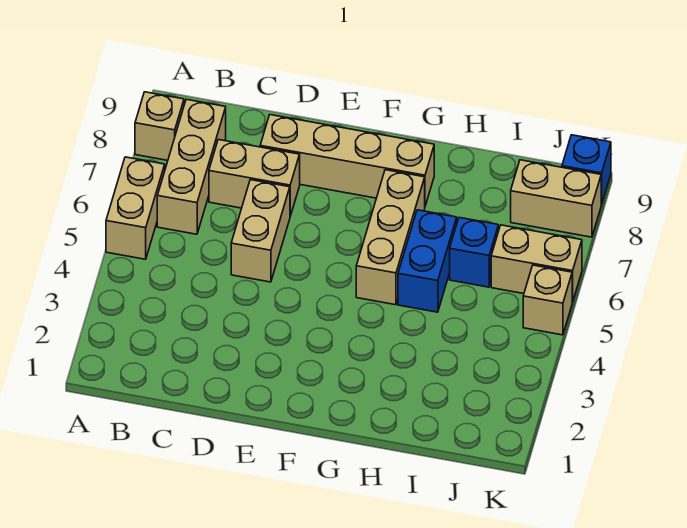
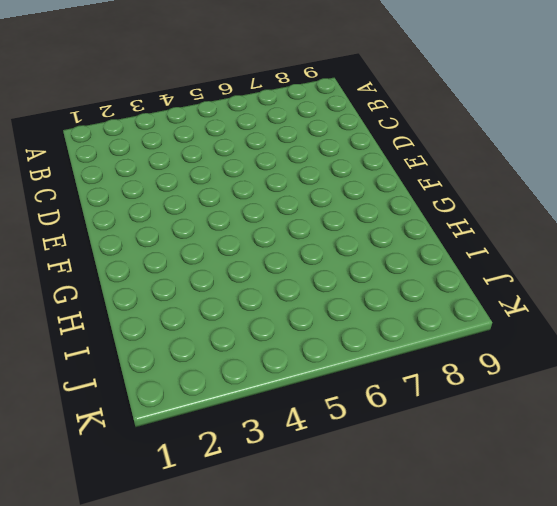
none -> tan 1x2 brick [106,157,165,259]
none -> tan 1x1 brick [135,92,184,160]
none -> tan 1x3 brick [157,99,226,234]

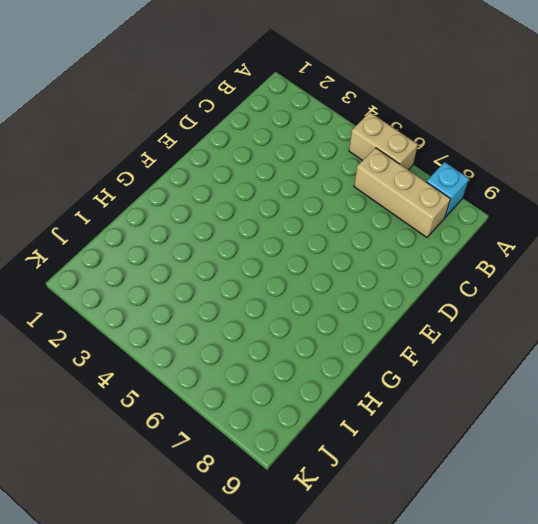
cyan 1x1 brick [427,162,469,217] -> tan 1x1 brick [135,92,184,160]
none -> tan 1x2 brick [209,140,300,216]
none -> tan 1x2 brick [231,180,290,282]
none -> tan 1x4 brick [260,115,434,206]

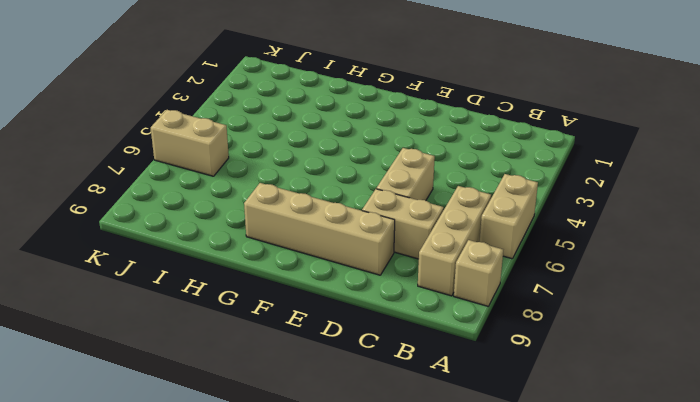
none -> tan 1x3 brick [356,170,425,305]
none -> blue 1x2 brick [398,210,457,312]
none -> blue 1x1 brick [450,218,498,287]

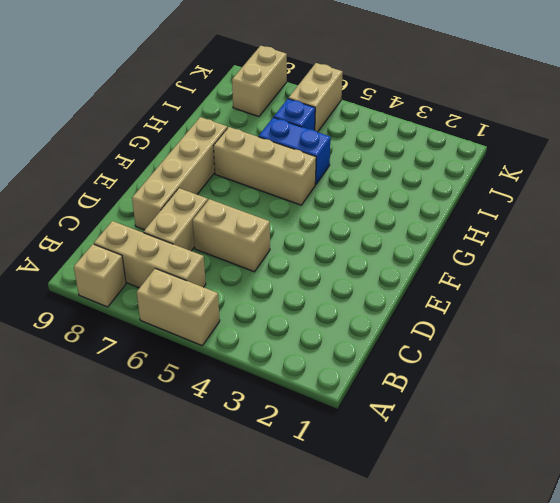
none -> tan 1x1 brick [523,265,572,335]
none -> blue 1x1 brick [562,135,611,204]

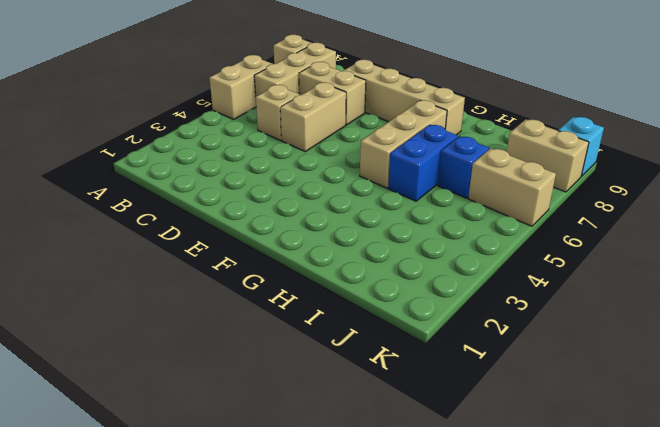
tan 1x1 brick [256,85,300,140] -> tan 1x1 brick moved to [523,265,572,335]
cyan 1x1 brick [558,117,604,176] -> blue 1x1 brick [562,135,611,204]

